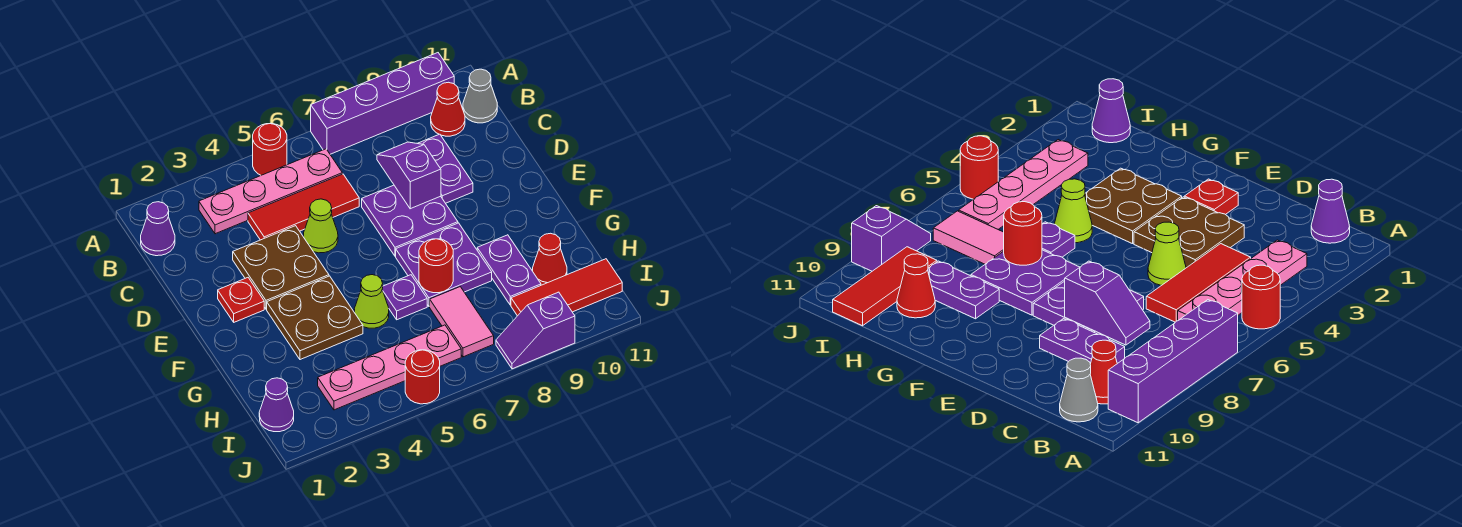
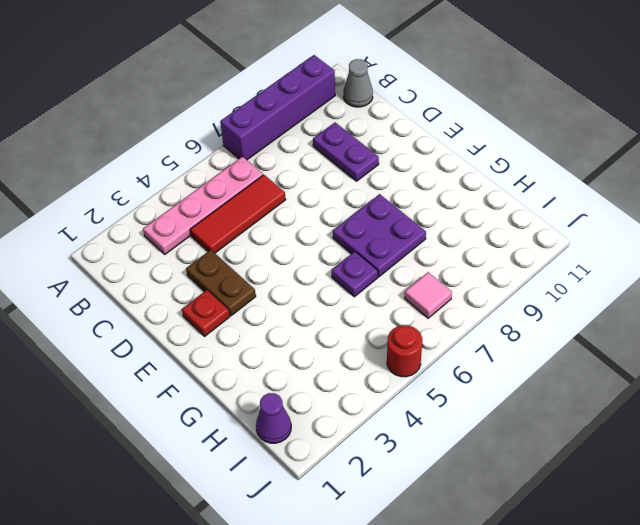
brown 1x2 plate [186,250,256,316] -> brown 2x2 plate [233,226,329,309]
pink 1x1 tile [405,272,452,318] -> pink 1x2 tile [430,287,494,357]
none -> red 1x1 round brick [253,123,287,175]
none -> purple 1x1 cone [141,202,175,256]
none -> red 1x1 cone [431,82,465,136]

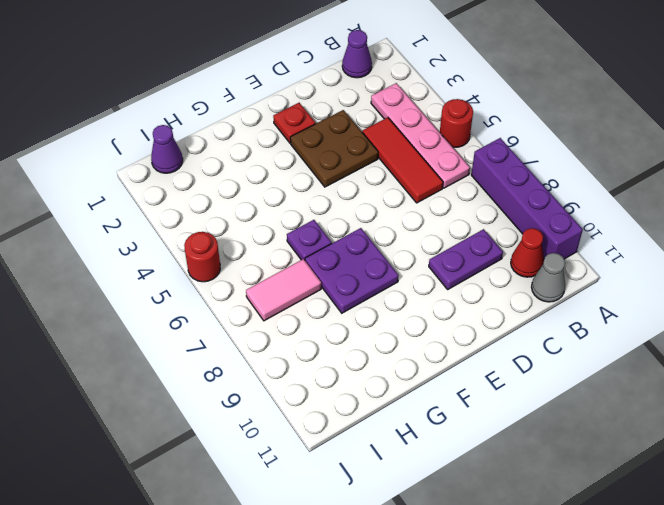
none -> lime 1x1 cone [304,199,338,253]
none -> purple 2x2 plate [362,185,458,256]
none -> brown 2x2 plate [267,276,363,360]

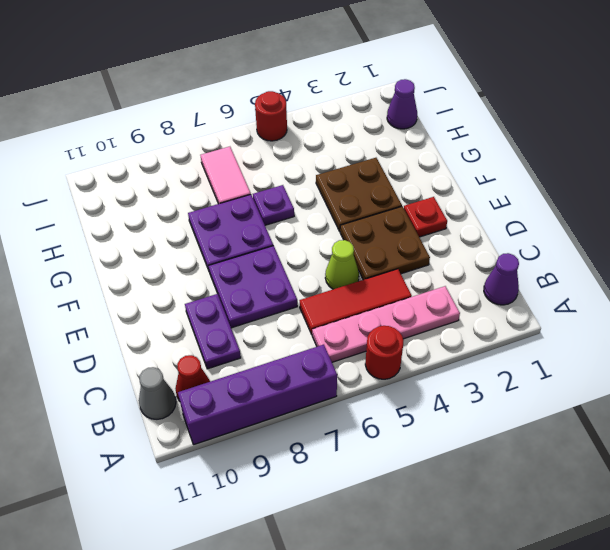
none -> lime 1x1 cone [354,275,389,328]
none -> purple 1x2 plate [477,235,541,305]
none -> red 1x1 cone [533,233,567,285]

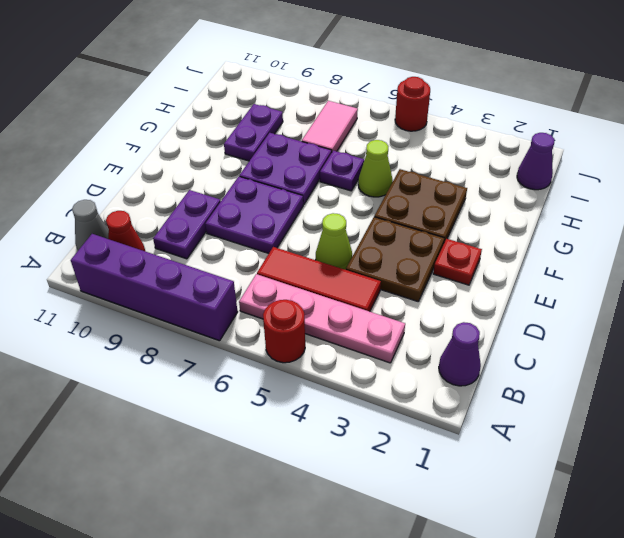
none -> red 1x1 cone [533,233,567,285]
none -> pink 1x4 plate [318,325,461,410]
none -> red 1x3 tile [511,259,622,316]

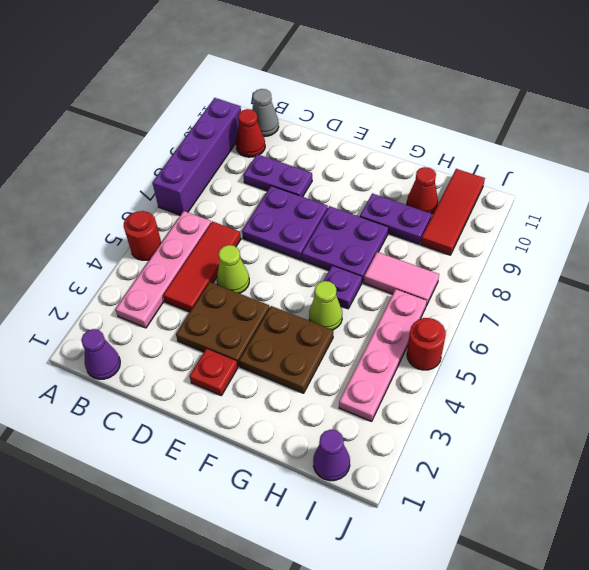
none -> purple 1x2 slope [496,292,575,369]
none -> purple 1x2 slope [377,142,441,209]
none -> red 1x1 round brick [419,239,453,293]

